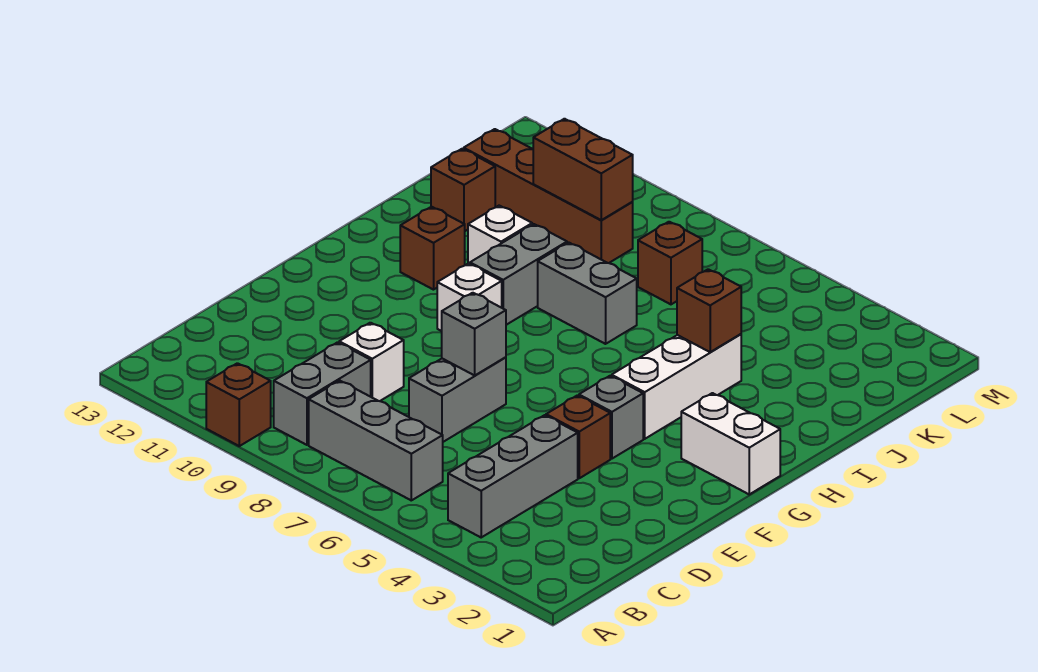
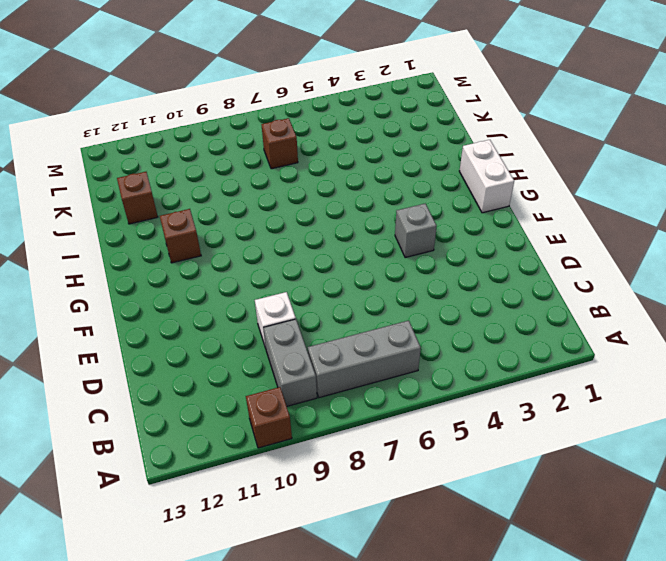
white 1x2 brick [459,140,514,213] -> white 1x2 brick turned to [681,393,780,494]
none -> grey 1x3 brick [448,415,578,537]
none -> grey 1x2 brick [409,357,506,442]
none -> brown 1x1 brick [546,395,610,478]

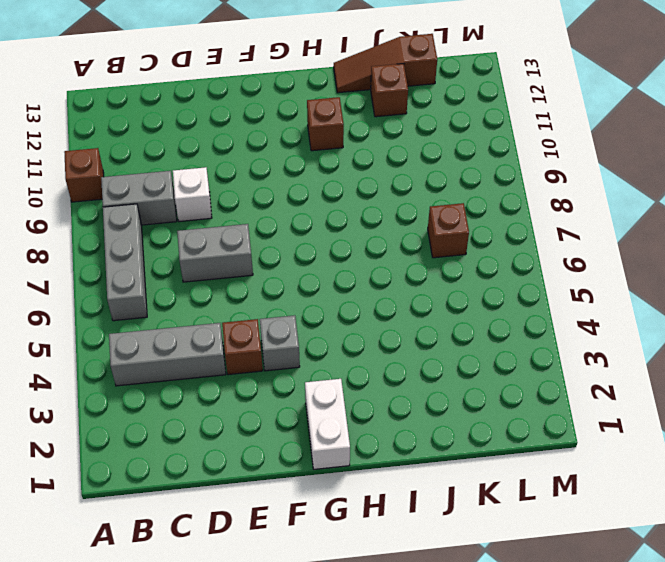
brown 1x3 slope [334,34,437,93] -> none
none -> white 1x3 brick [612,334,741,439]
none -> white 1x1 brick [437,264,502,331]
none -> grey 1x2 brick [470,224,567,325]

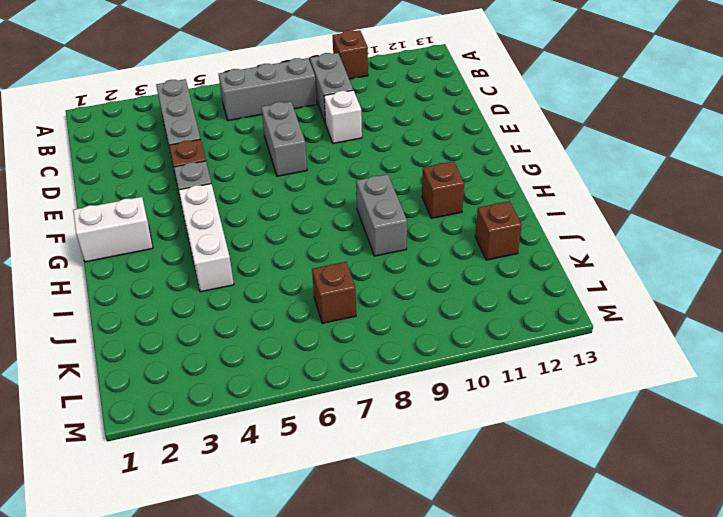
none -> white 1x1 brick [437,264,502,331]
none -> grey 1x2 brick [538,243,637,344]
none -> white 1x1 brick [468,206,532,264]

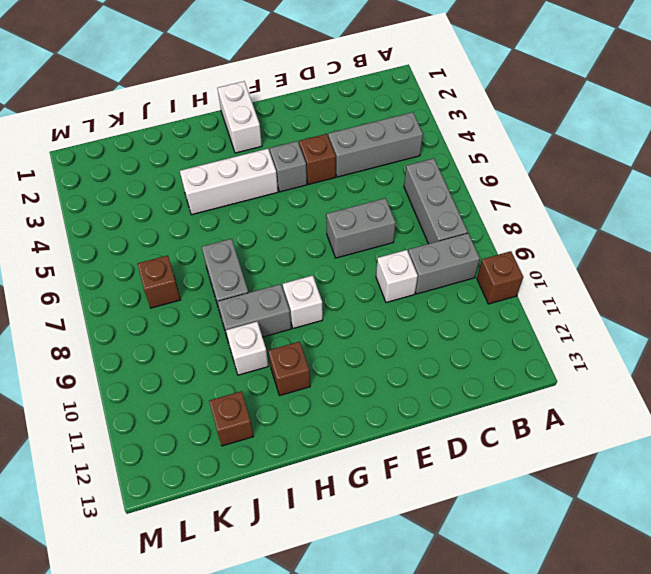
none -> brown 1x4 brick [464,129,633,263]
none -> grey 1x1 brick [442,293,506,375]
none -> brown 1x1 brick [677,269,741,352]

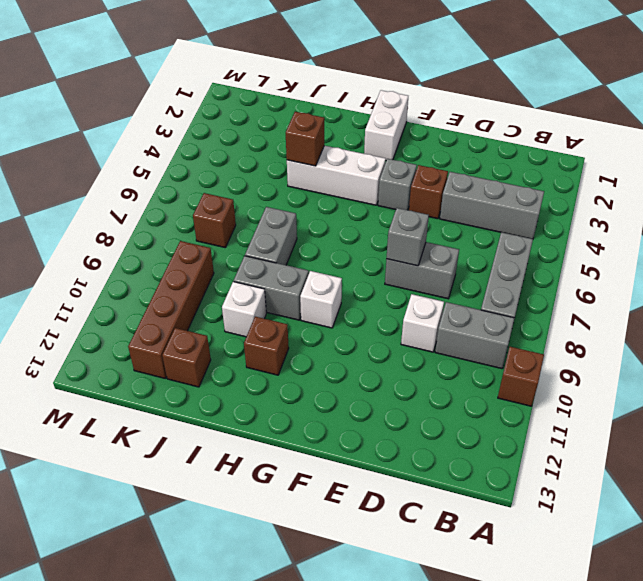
none -> brown 1x2 brick [533,119,633,220]

